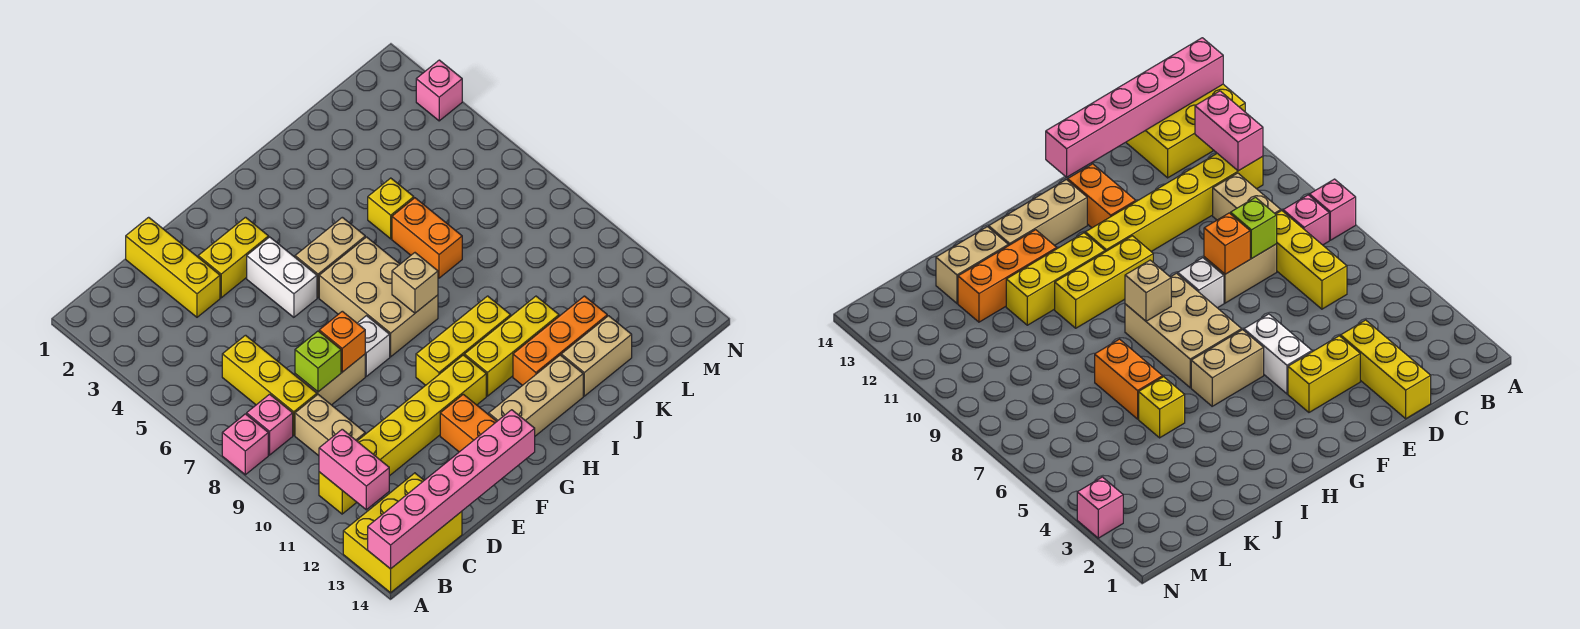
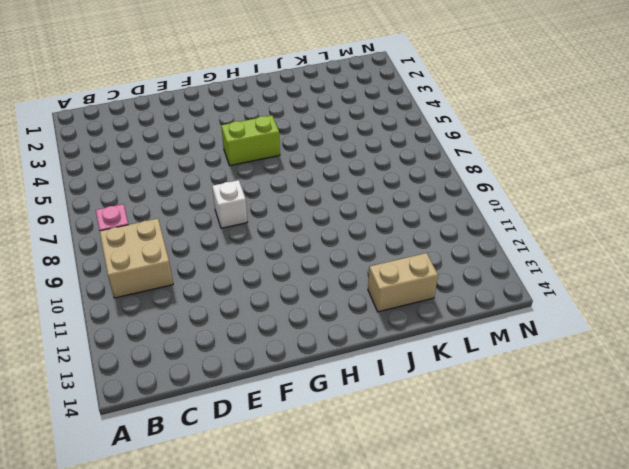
tan 2x2 brick [100,219,173,298] -> tan 1x2 brick [295,395,365,456]
lime 1x2 brick [221,115,280,166] -> tan 1x2 brick [295,217,365,298]
none -> pink 1x1 brick [222,414,268,475]
none -> yellow 2x3 brick [343,473,462,593]
none -> yellow 1x6 brick [319,355,486,514]

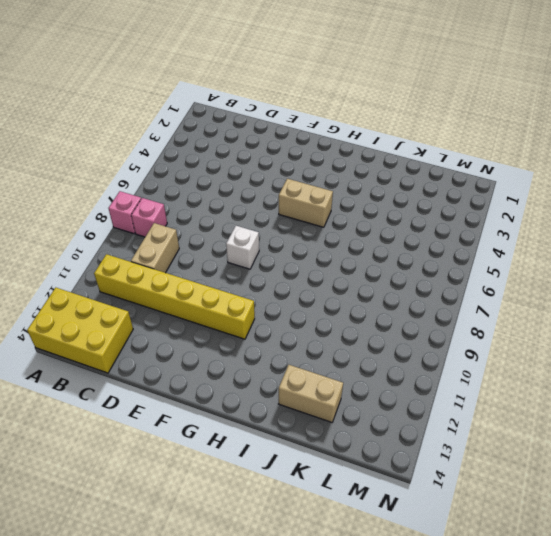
none -> yellow 1x3 brick [222,335,317,435]
none -> yellow 1x3 brick [126,217,220,317]
none -> tan 1x2 brick [295,354,365,405]

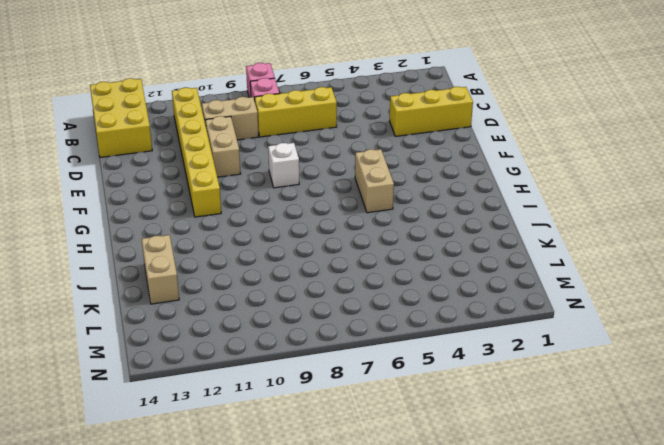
tan 1x2 brick [205,116,241,177] -> tan 1x2 brick moved to [295,354,365,405]
none -> yellow 1x2 brick [198,217,269,298]
none -> white 1x2 brick [247,237,317,317]
none -> orange 1x2 brick [440,394,497,452]

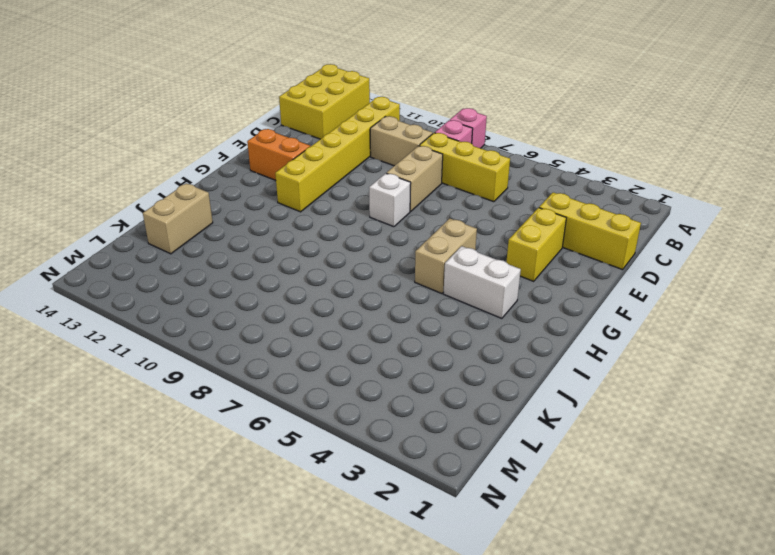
white 1x2 brick [443,246,521,319] -> white 1x2 brick moved to [247,237,317,317]
none -> tan 2x3 brick [319,237,438,357]
none -> yellow 1x3 brick [416,296,511,385]
none -> tan 1x3 brick [489,355,583,436]

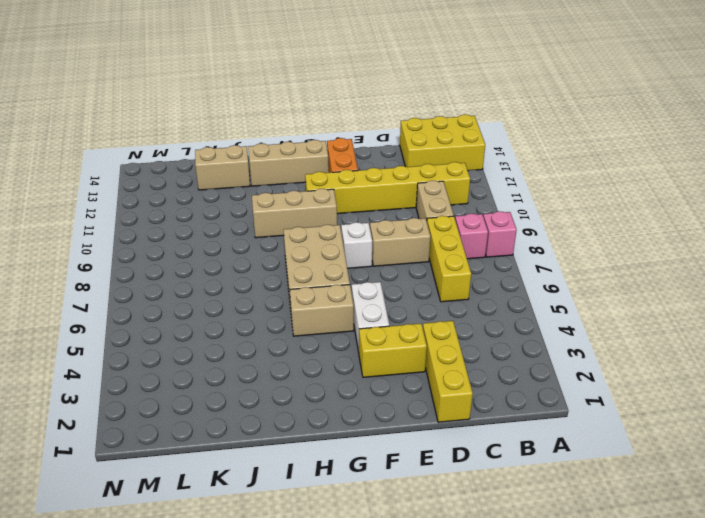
tan 1x3 brick [252,189,337,238] -> yellow 1x3 brick [416,296,511,385]
none -> yellow 1x3 brick [464,296,559,396]
none -> orange 1x3 brick [513,296,607,385]
none -> yellow 1x1 brick [368,178,414,239]

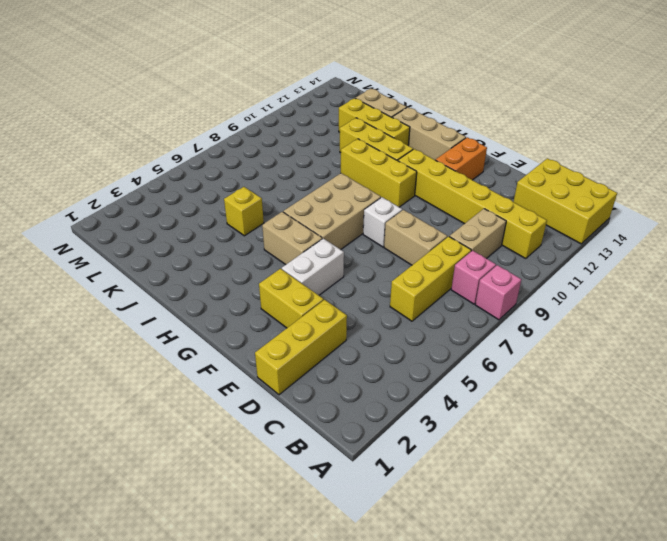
yellow 1x3 brick [339,98,410,145] -> orange 1x3 brick [513,296,607,385]
none -> orange 1x2 brick [392,198,462,278]
none -> pink 1x1 brick [416,60,462,121]
none -> pink 1x6 brick [368,410,535,569]

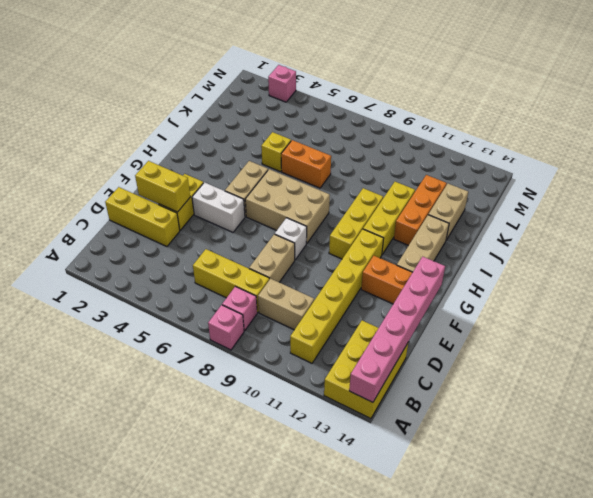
yellow 1x2 brick [135,161,190,212] -> none
none -> pink 1x2 brick [319,429,389,510]
none -> lime 1x1 brick [295,331,341,392]
none -> orange 1x1 brick [319,311,365,372]

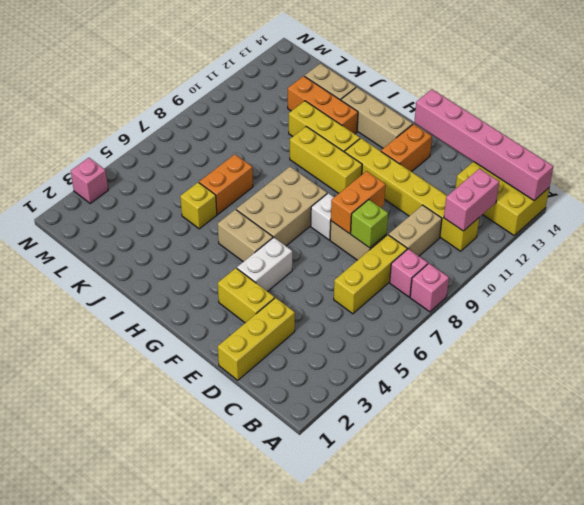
orange 1x2 brick [331,171,386,234] -> orange 1x1 brick [319,311,365,372]
none -> tan 1x1 brick [392,253,438,313]

